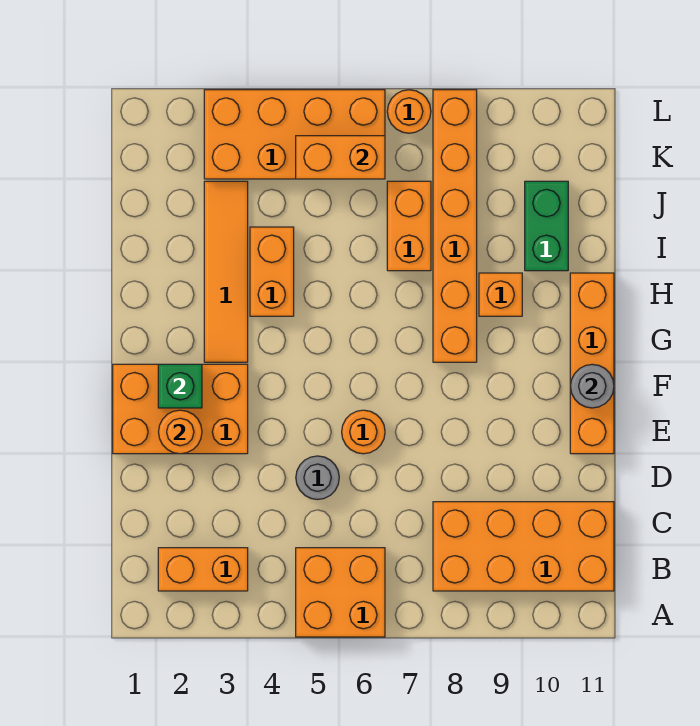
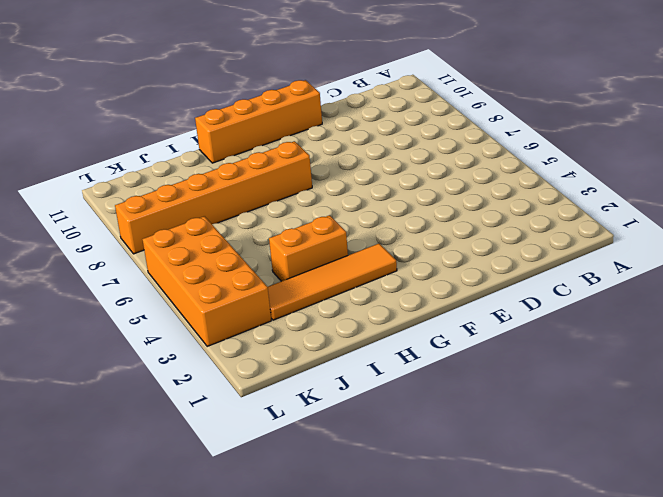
none -> orange 2x2 brick [296,548,385,637]
none -> orange 1x2 brick [158,548,248,591]
none -> orange 2x4 brick [433,502,614,591]

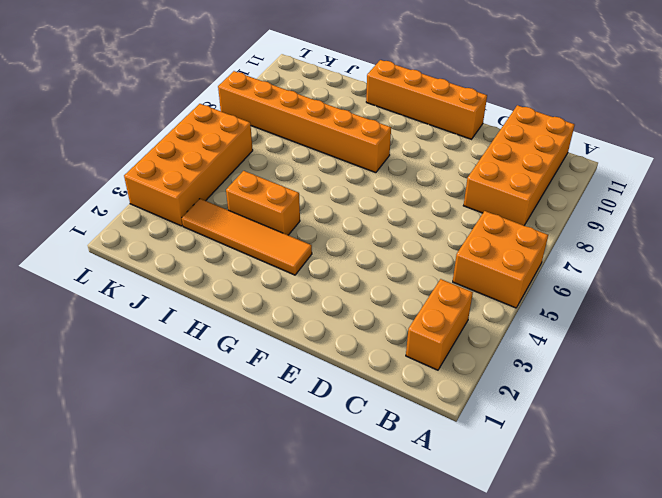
none -> grey 1x1 round brick [296,456,339,500]
none -> orange 2x3 brick [113,364,248,454]
none -> orange 1x1 round brick [342,410,385,454]

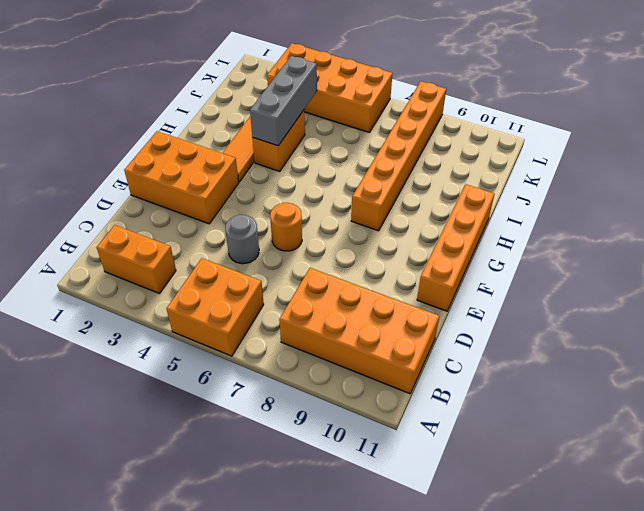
grey 1x3 brick [250,56,317,146] -> none
none -> orange 1x1 brick [479,273,522,316]
none -> orange 1x2 brick [387,181,431,271]
none -> green 1x2 brick [525,181,568,271]

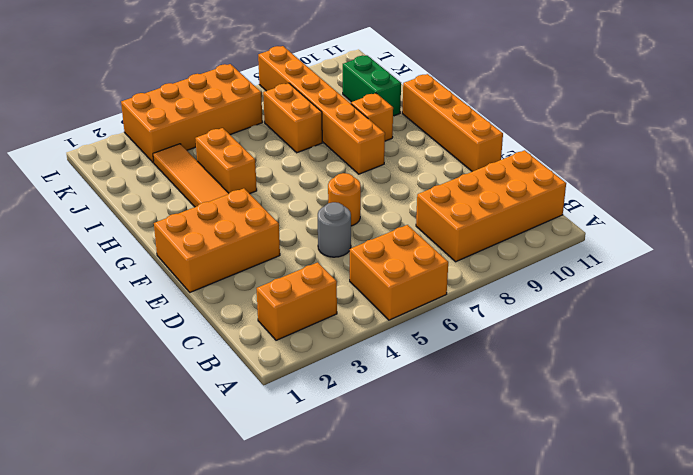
none -> orange 1x1 round brick [387,90,431,133]
none -> orange 1x1 round brick [159,410,202,454]
none -> green 1x1 brick [158,364,202,408]

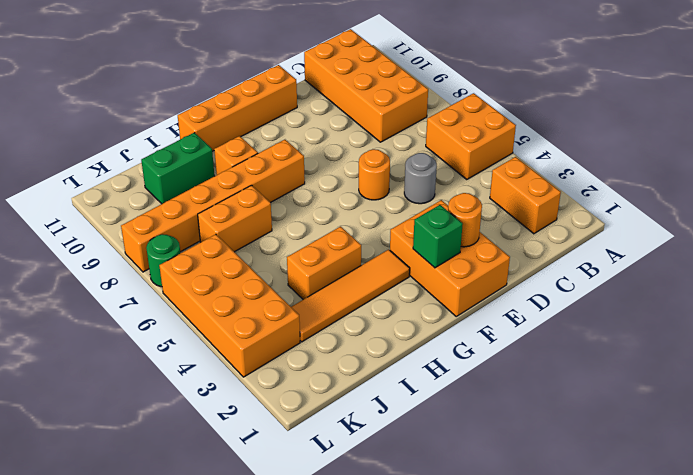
green 1x1 round brick [146,234,180,287] -> orange 1x1 round brick [387,90,431,133]
none -> grey 1x1 round brick [570,364,614,408]
none -> orange 1x2 brick [296,136,385,179]

